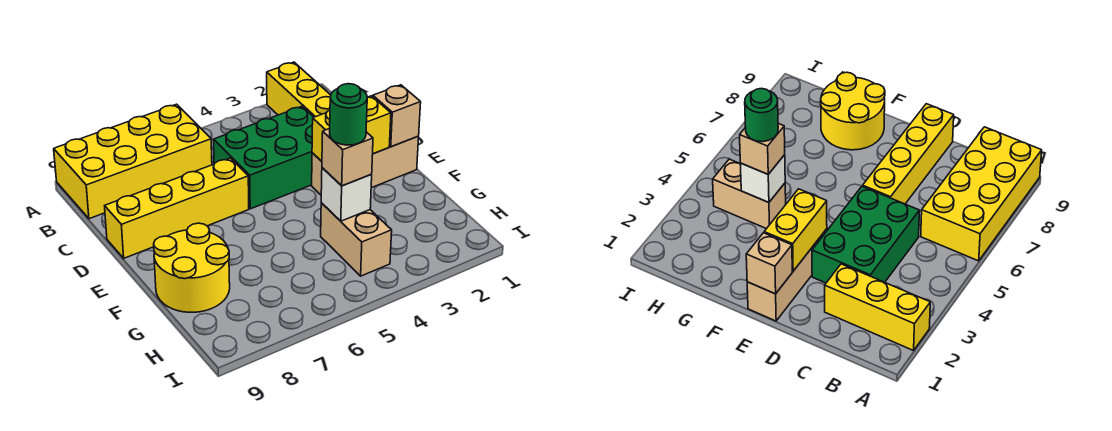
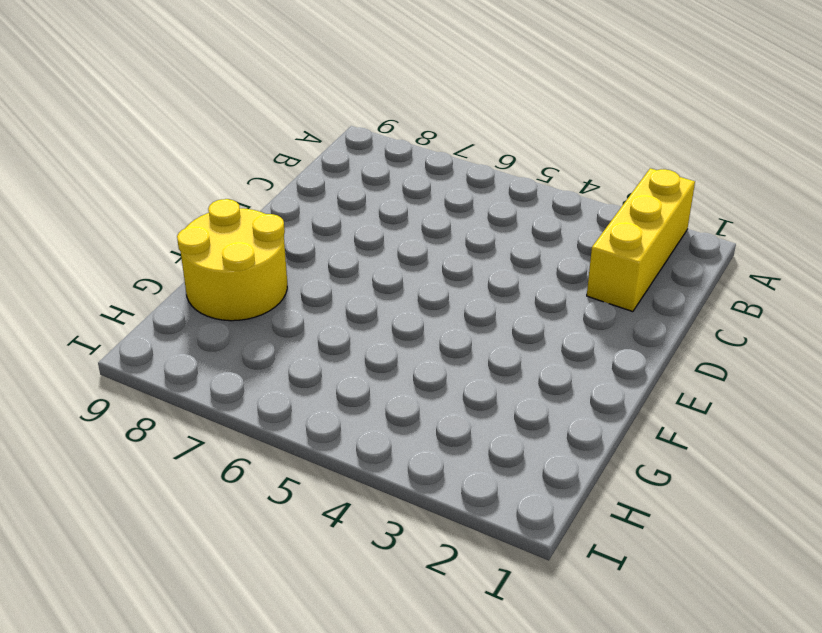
none -> yellow 2x4 brick [54,104,212,219]
none -> green 2x3 brick [214,106,314,209]
none -> yellow 1x4 brick [105,158,249,258]

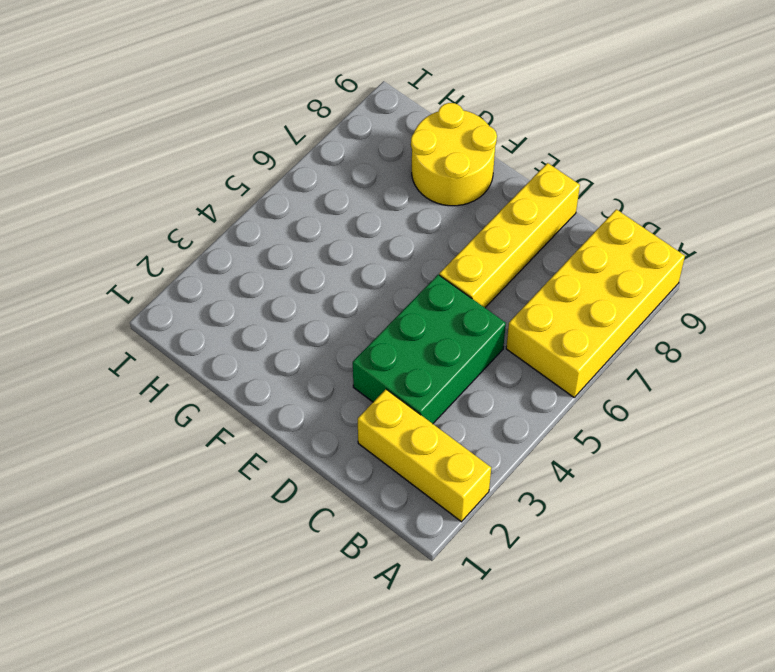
none -> tan 1x3 brick [312,136,419,195]
none -> tan 1x2 brick [321,203,392,276]
none -> tan 1x1 brick [373,85,421,147]

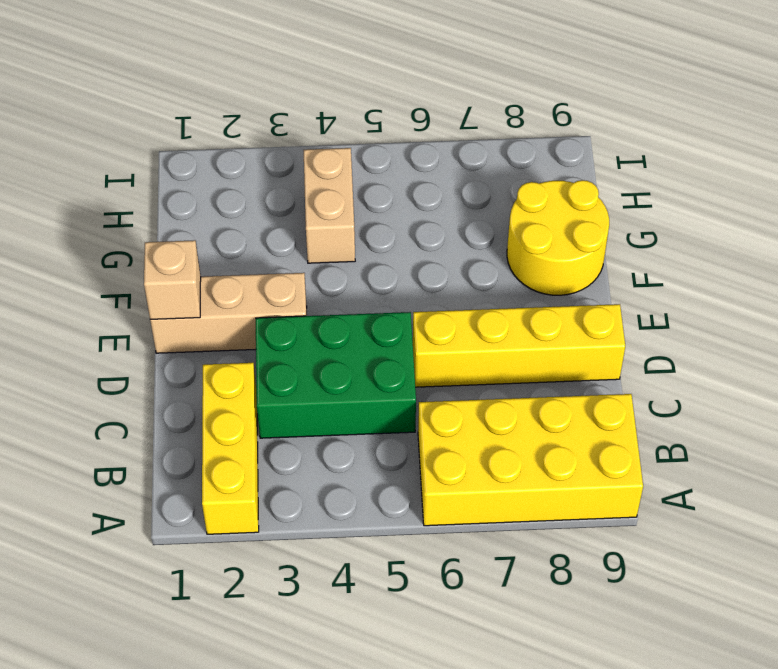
none -> yellow 1x2 brick [312,96,391,161]
none -> white 1x1 brick [321,168,372,221]
none -> tan 1x1 brick [322,129,373,186]

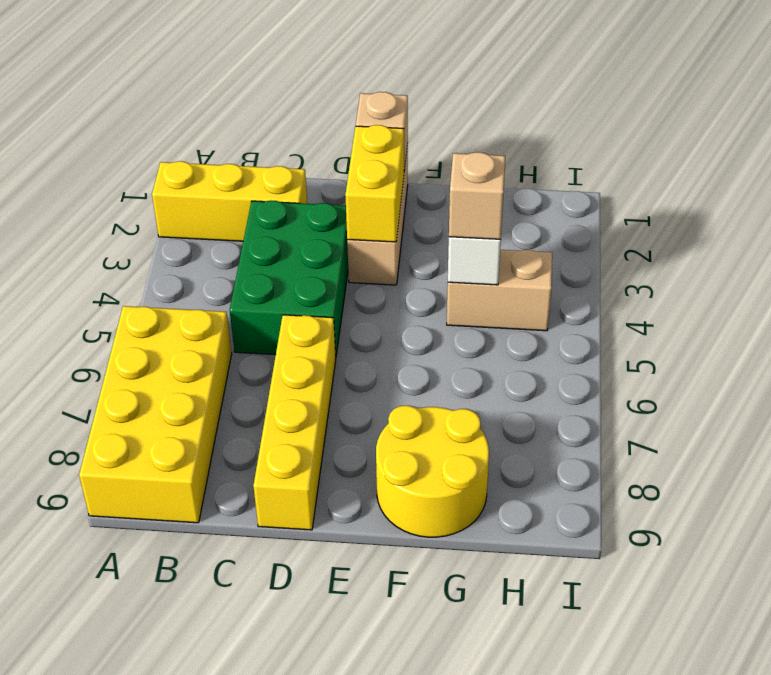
none -> green 1x1 round brick [330,84,367,145]

